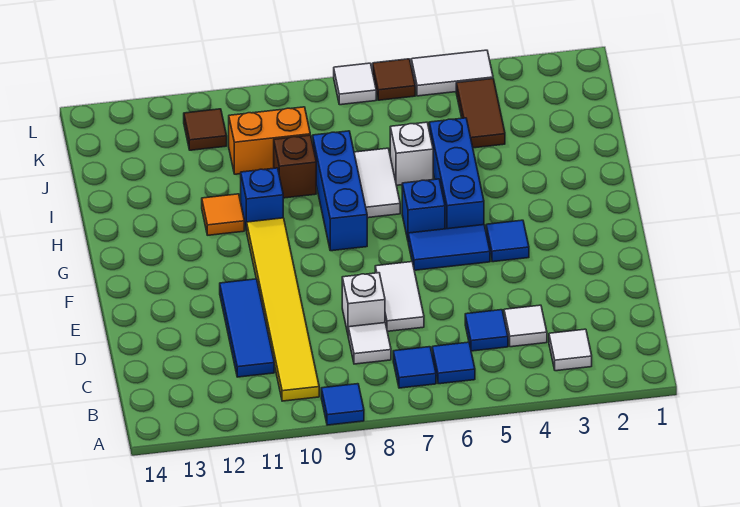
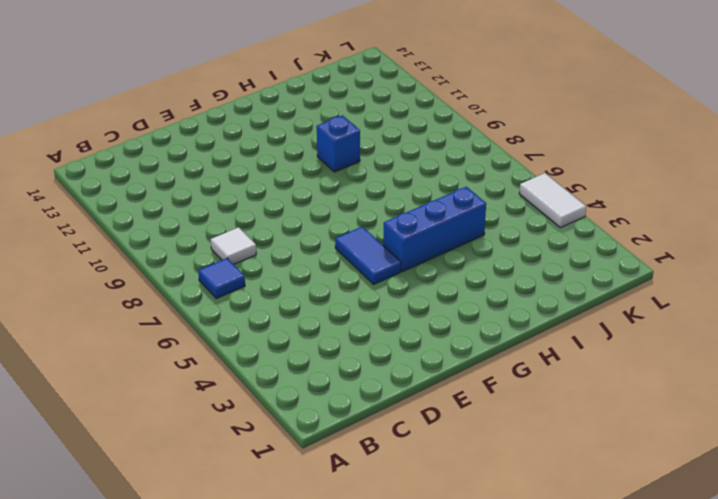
none -> blue 1x1 tile [321,384,364,425]
none -> white 1x1 tile [549,329,592,371]
none -> blue 1x1 tile [432,342,475,384]

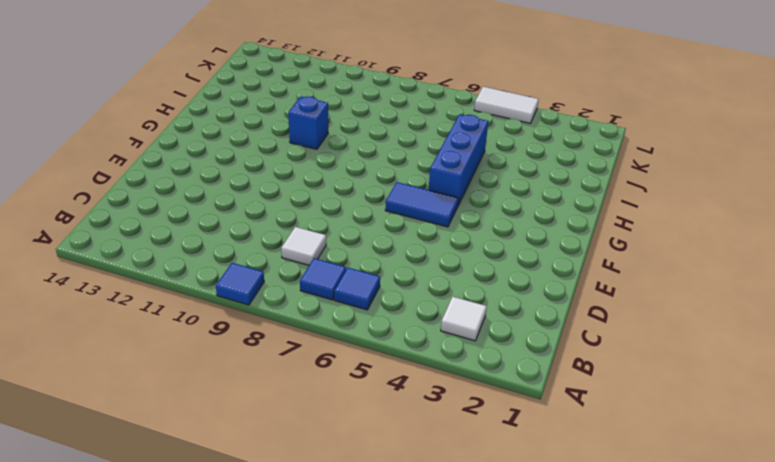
none -> yellow 1x6 tile [247,218,319,401]
none -> white 1x1 tile [504,305,547,347]
none -> blue 1x1 tile [465,310,508,351]

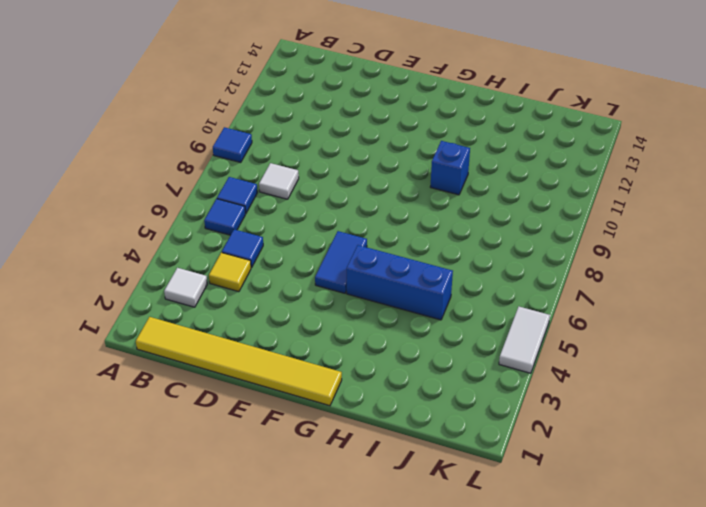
yellow 1x6 tile [136,317,342,406] -> yellow 1x6 tile moved to [247,218,319,401]
yellow 1x1 tile [209,253,251,292] -> white 1x1 tile [504,305,547,347]
none -> blue 1x3 tile [220,279,274,377]
none -> white 1x2 tile [375,262,424,331]
none -> white 1x1 brick [342,273,385,333]

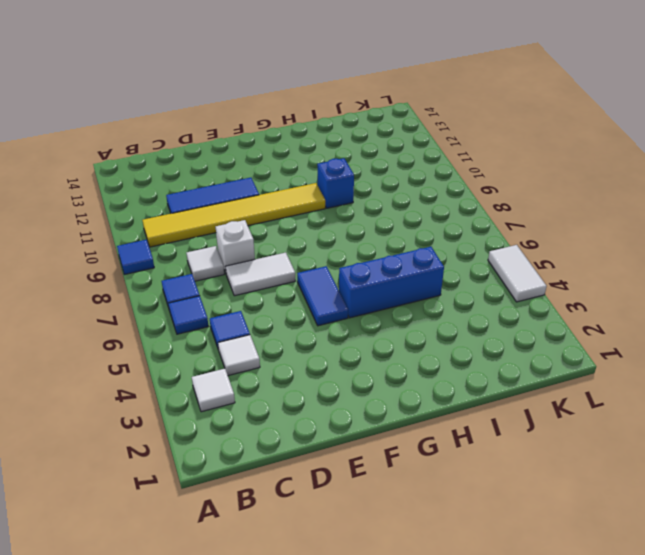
none -> blue 1x1 tile [486,220,529,262]
none -> blue 1x1 brick [402,179,445,240]
none -> blue 1x3 brick [313,131,367,251]

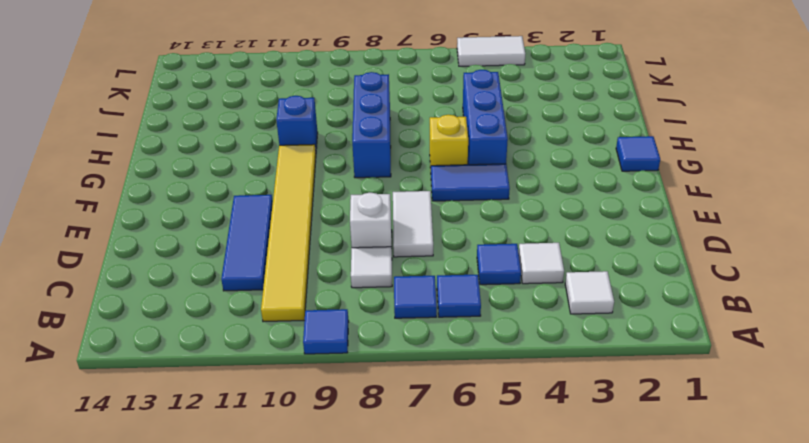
blue 1x1 tile [616,136,660,171] -> blue 1x1 tile moved to [486,220,529,262]
yellow 1x1 brick [430,115,468,168] -> blue 1x1 brick [402,179,445,240]
none -> white 1x2 tile [354,148,400,218]
none -> orange 1x1 tile [202,194,244,235]
none -> white 1x1 brick [390,122,433,185]

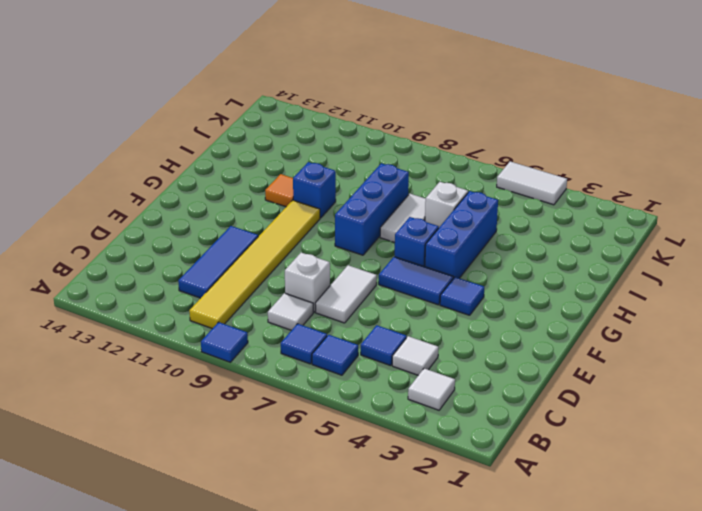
none -> brown 1x1 brick [274,135,316,198]
none -> brown 1x2 tile [456,79,505,148]
none -> orange 1x2 brick [229,107,310,174]

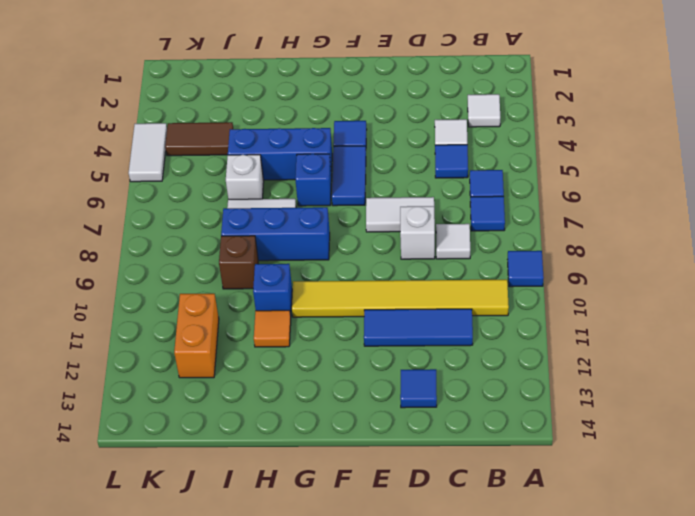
blue 1x1 tile [400,369,437,408] -> none
orange 1x2 brick [174,294,219,378] -> orange 1x2 brick moved to [229,107,310,174]
none -> brown 1x1 tile [184,109,227,150]
none -> brown 1x1 tile [373,59,415,100]
none -> white 1x1 tile [334,63,376,105]

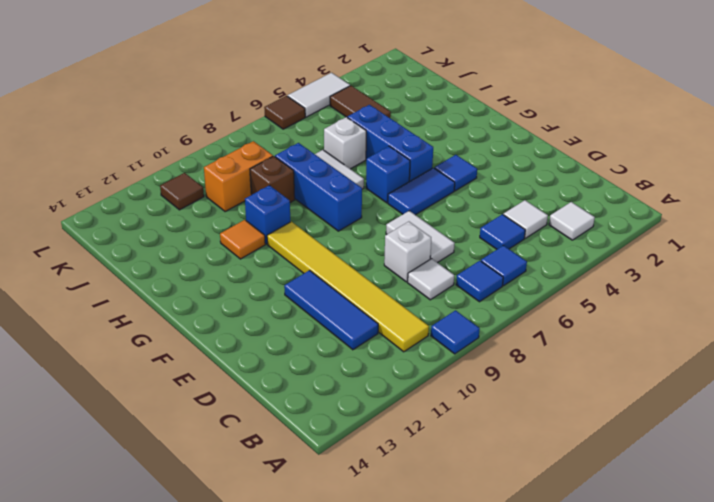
none -> white 1x1 tile [334,63,376,105]

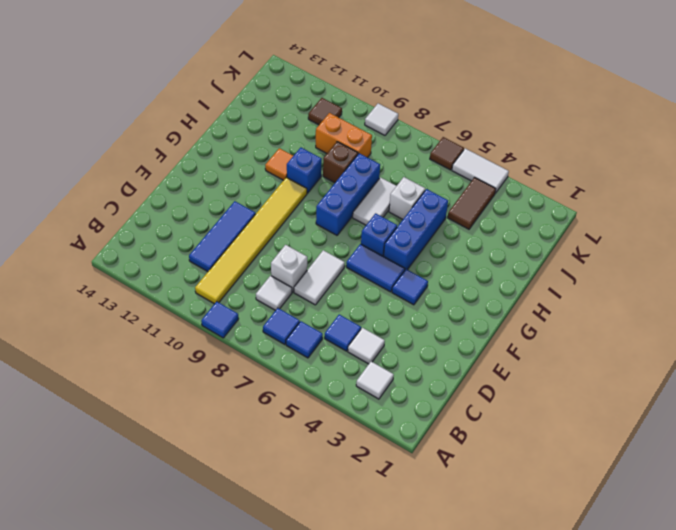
white 1x1 tile [365,103,398,135] -> white 1x1 tile moved to [334,63,376,105]

